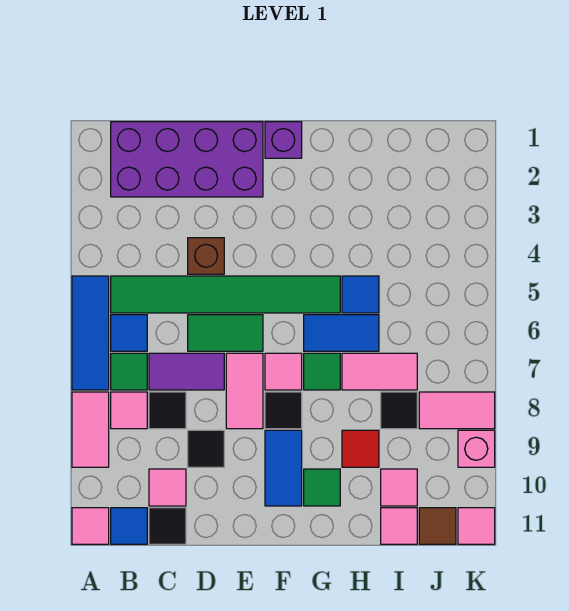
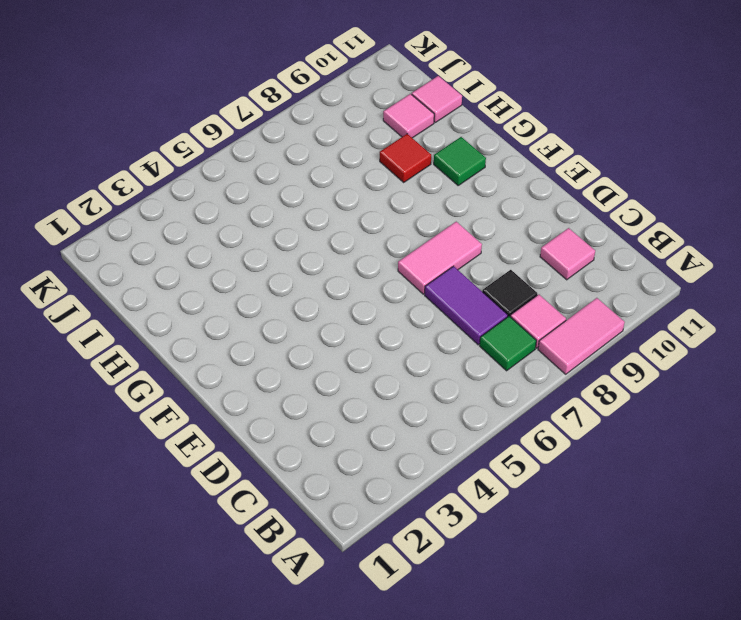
none -> blue 1x3 tile [72,276,109,390]
none -> pink 1x1 tile [72,508,109,544]
none -> purple 2x4 brick [111,122,263,197]
none -> green 1x6 tile [111,276,340,313]

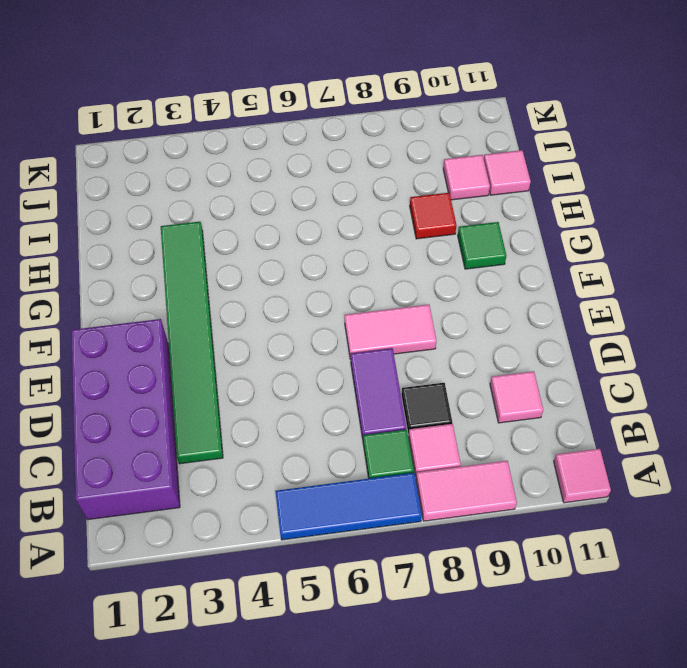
green 1x6 tile [161,222,223,464] -> green 1x6 tile moved to [111,276,340,313]
none -> blue 1x1 tile [111,315,147,351]
none -> blue 1x1 tile [111,508,147,544]
none -> black 1x1 tile [149,508,186,544]
none -> brown 1x1 brick [188,238,224,274]

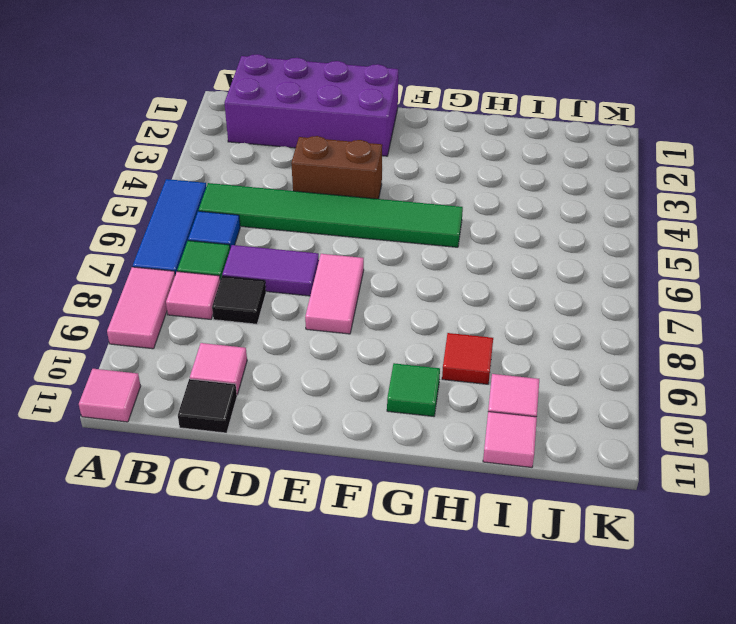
brown 1x2 brick [291,136,382,199] -> brown 1x1 brick [188,238,224,274]
none -> blue 1x1 tile [111,508,147,544]
none -> green 1x2 tile [188,315,263,351]
none -> black 1x1 tile [188,430,224,467]
none -> purple 1x1 brick [265,122,302,158]

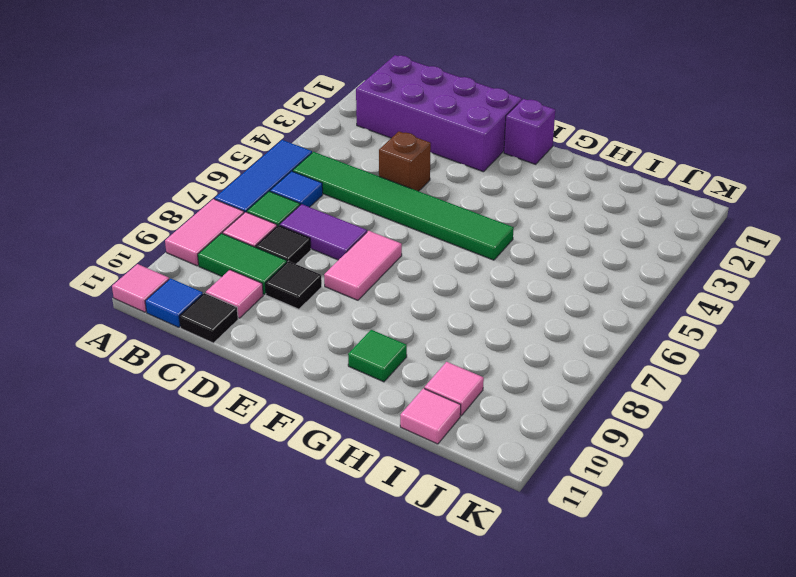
green 1x2 tile [198,233,287,294] -> green 1x2 tile moved to [188,315,263,351]
none -> pink 1x1 tile [265,353,302,390]
none -> black 1x1 tile [265,392,302,429]
none -> blue 1x2 tile [265,430,302,506]
none -> blue 1x2 tile [304,315,379,351]

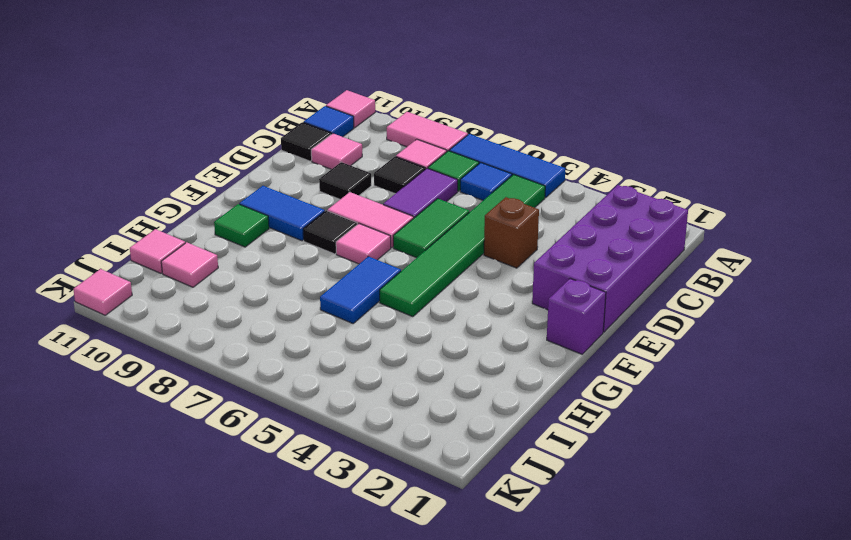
none -> green 1x1 tile [304,353,340,390]
none -> blue 1x1 tile [342,276,379,313]
none -> pink 1x2 tile [342,353,417,390]
none -> red 1x1 tile [342,430,379,467]

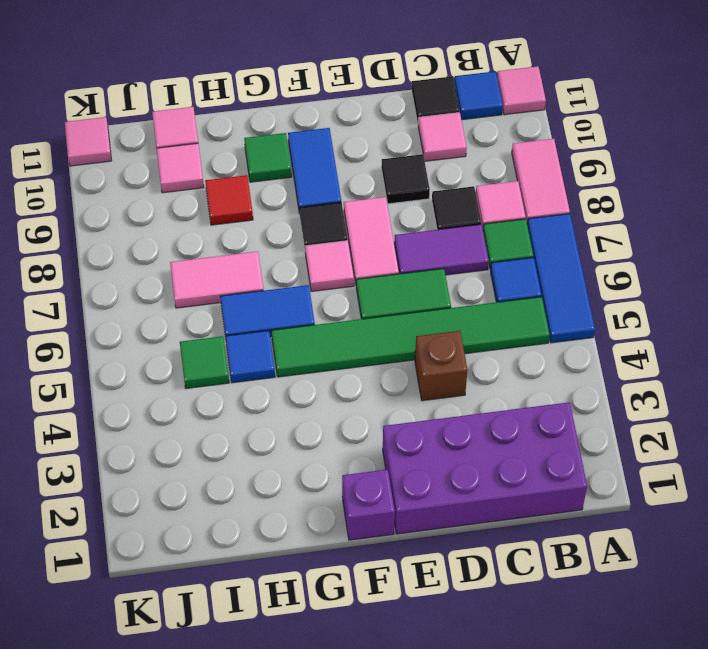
green 1x1 tile [180,336,229,388] -> green 1x1 tile moved to [304,353,340,390]
none -> black 1x1 tile [381,392,417,429]
none -> pink 1x2 tile [419,392,495,429]
none -> brown 1x1 tile [419,508,456,544]
none -> pink 1x1 brick [458,430,495,467]

